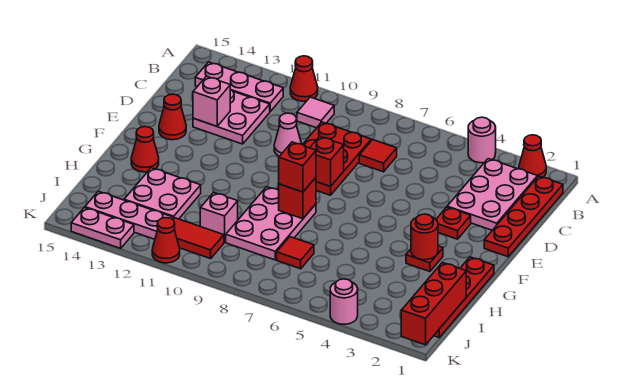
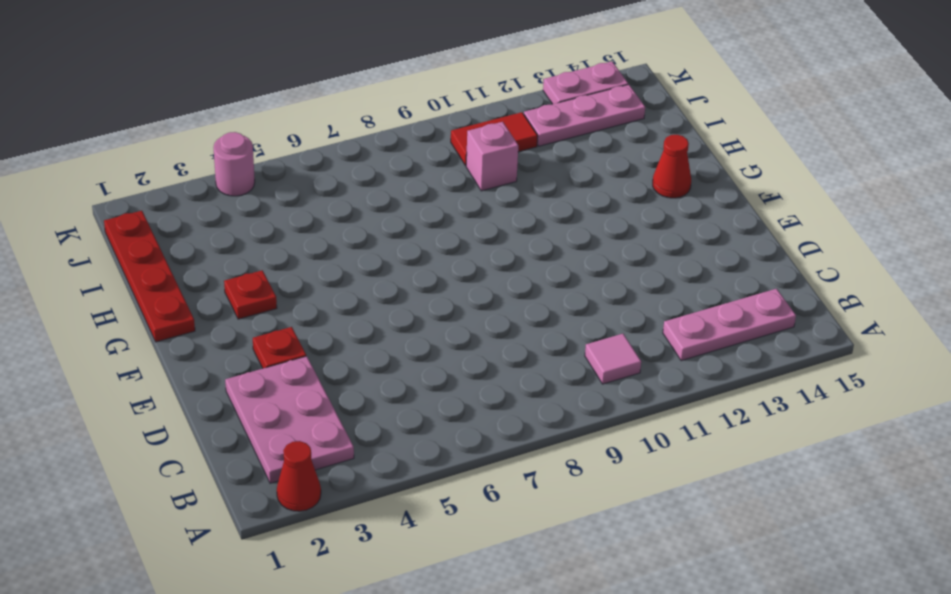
none -> pink 1x1 round brick [468,117,496,163]
none -> red 1x1 cone [290,56,318,101]
none -> red 1x4 plate [484,176,563,257]
none -> red 1x1 tile [359,140,397,172]

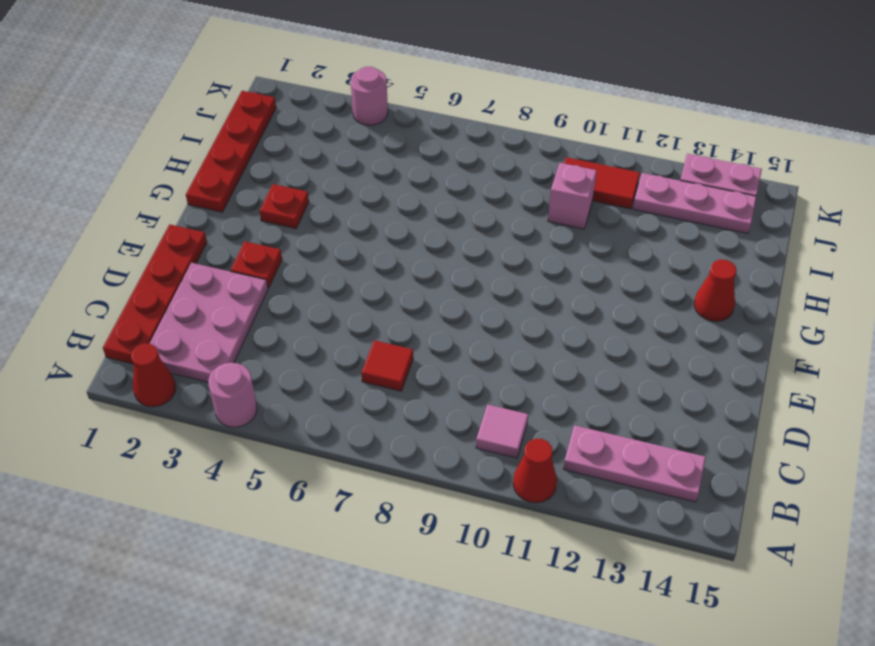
none -> red 2x3 plate [302,122,371,195]
none -> pink 2x2 plate [193,90,270,144]
none -> pink 1x1 cone [274,113,301,156]
none -> red 1x1 cone [159,94,186,140]

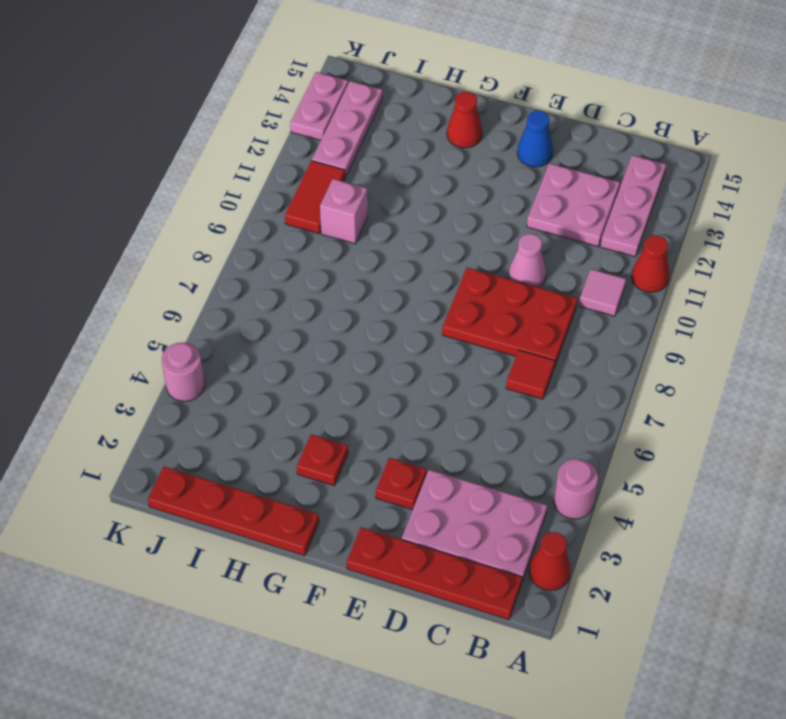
blue 1x1 cone [517,111,553,167] -> red 1x1 cone [159,94,186,140]
none -> pink 2x3 plate [226,187,316,260]
none -> pink 2x2 plate [124,168,201,219]
none -> red 1x1 tile [277,237,314,269]
none -> red 1x1 cone [152,218,180,263]

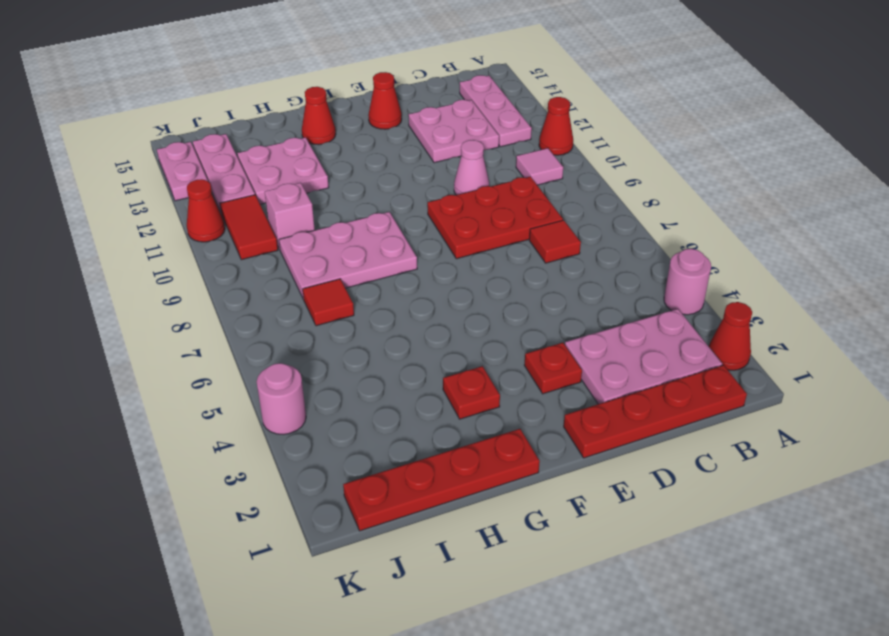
none -> pink 1x1 brick [193,76,230,126]
none -> red 1x1 brick [310,136,344,187]
none -> red 1x1 round brick [411,214,438,260]
none -> red 1x1 brick [279,178,316,219]

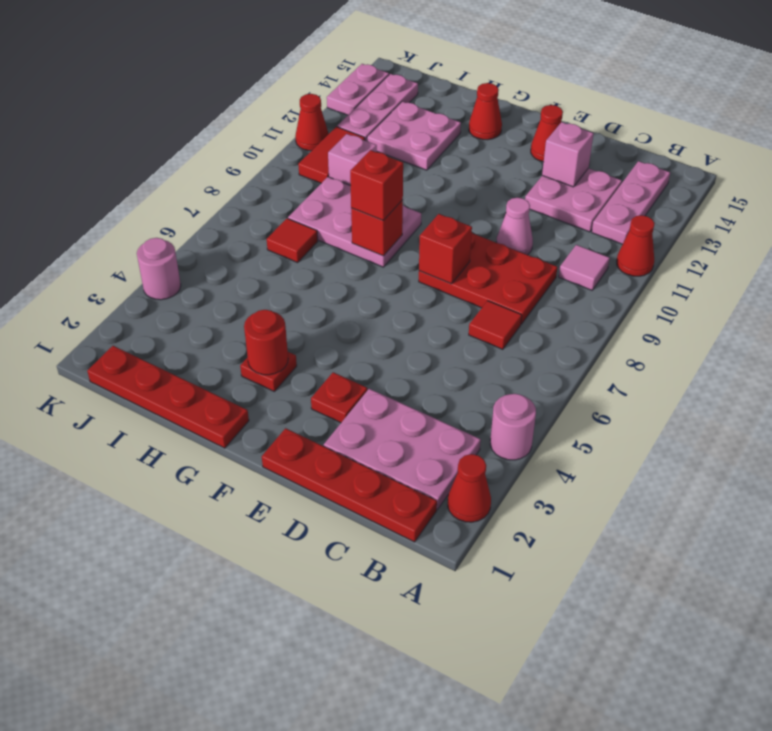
none -> red 1x3 brick [401,263,466,345]

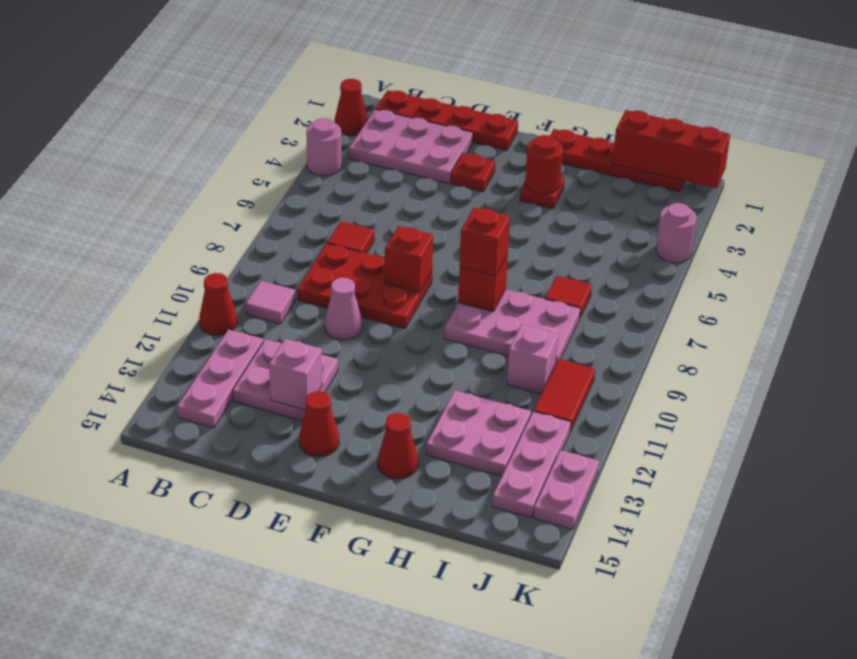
none -> red 1x1 cone [152,218,180,263]

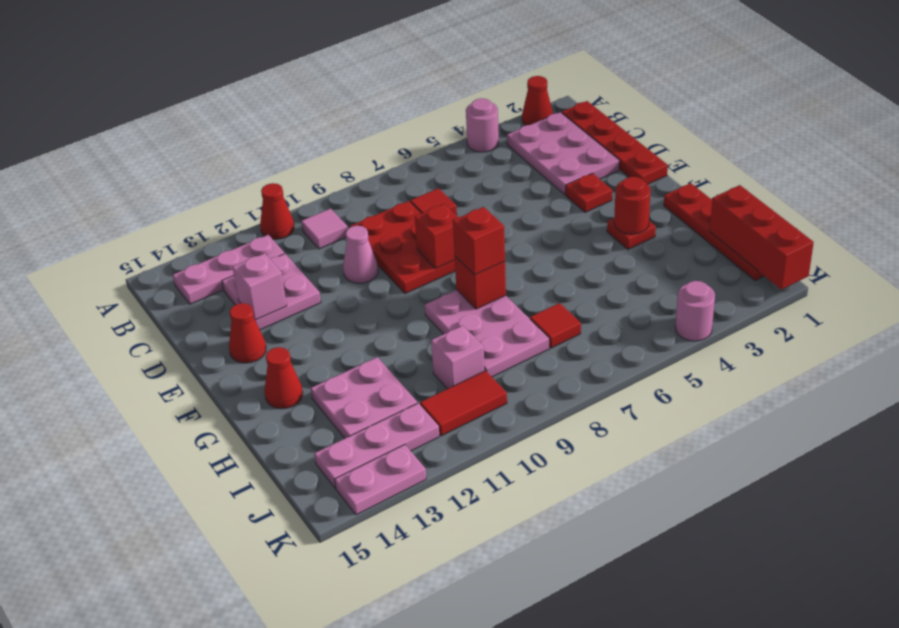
none -> red 1x1 cone [152,218,180,263]

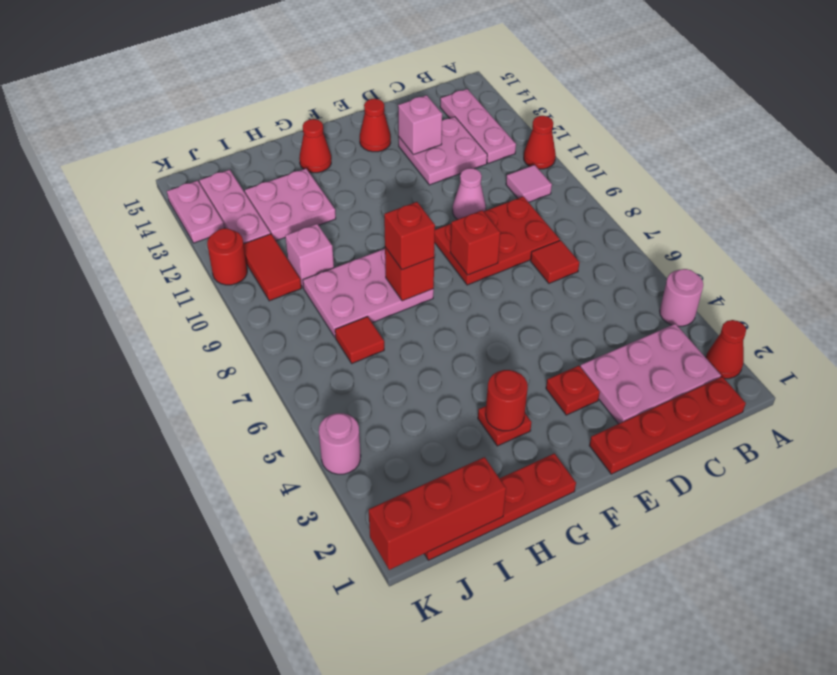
red 1x1 round brick [207,228,247,285] -> red 1x1 cone [152,218,180,263]

